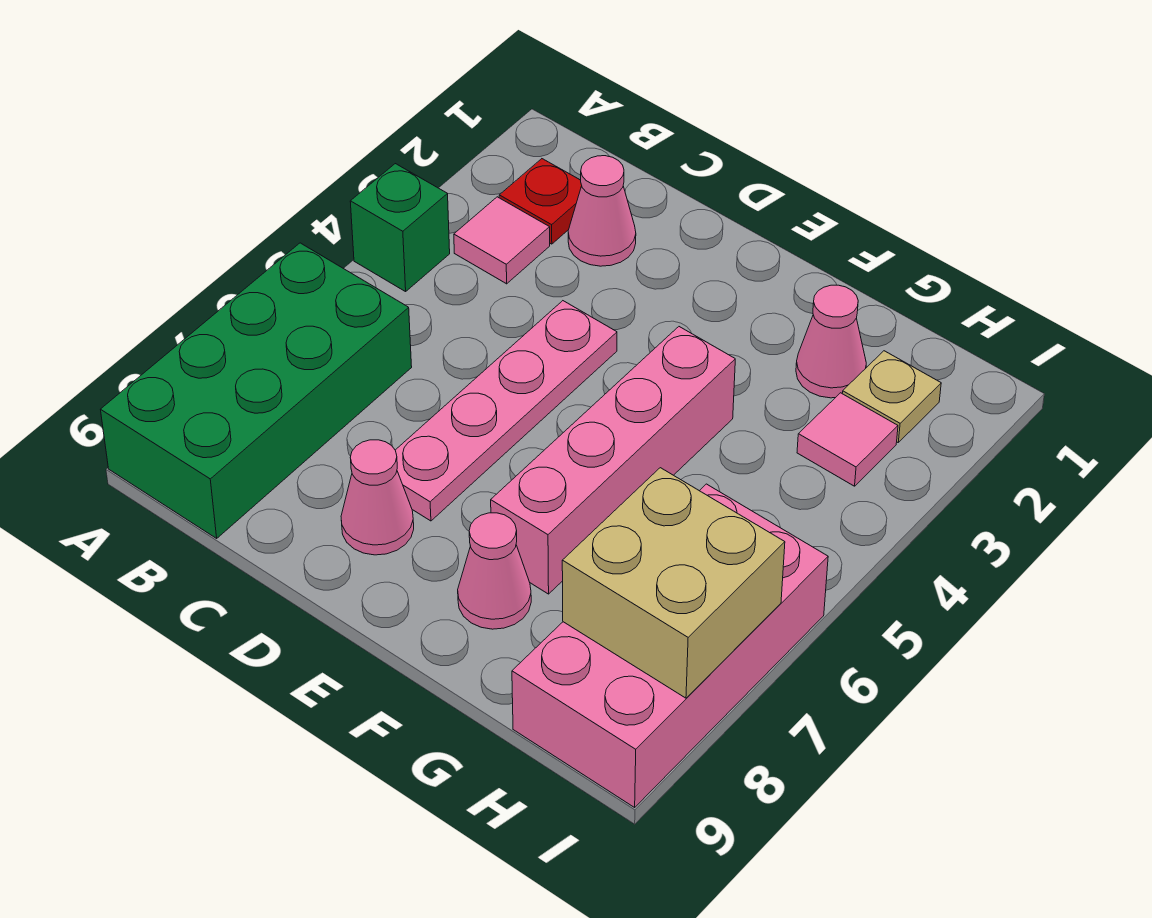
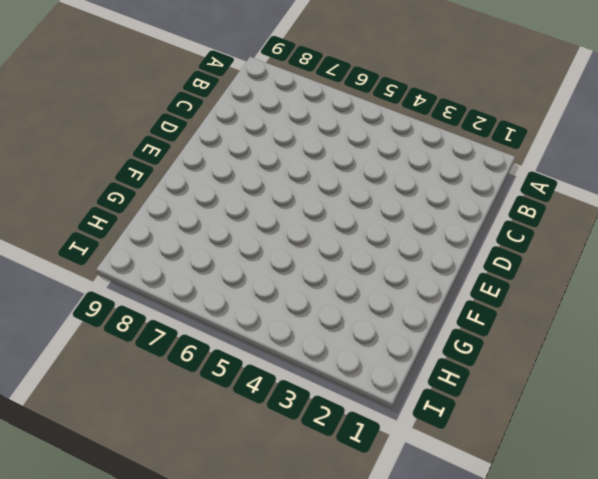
none -> green 1x1 brick [350,164,450,292]
none -> green 2x4 brick [101,243,412,538]
none -> red 1x1 plate [499,159,582,244]

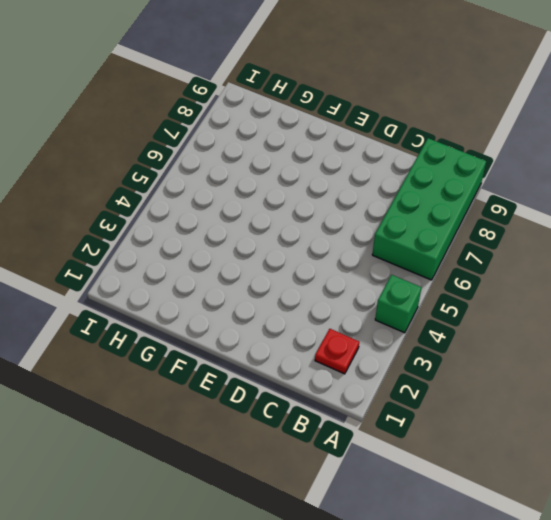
none -> pink 1x1 tile [454,197,550,284]
none -> pink 1x1 cone [568,156,636,266]
none -> pink 1x4 plate [395,301,617,521]

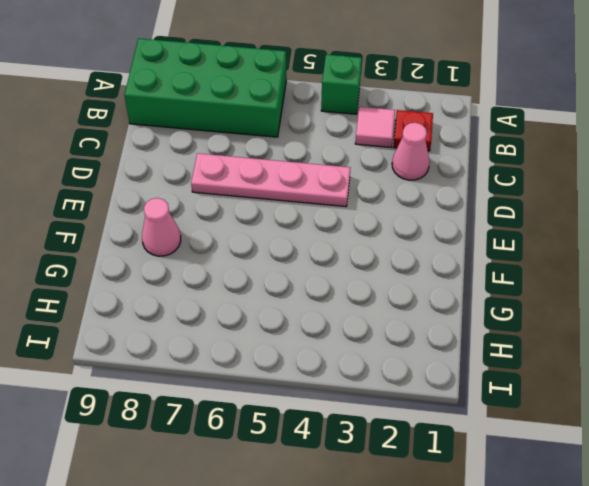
none -> pink 1x1 cone [341,440,414,555]
none -> pink 1x4 brick [491,327,735,594]
none -> pink 1x1 cone [796,285,866,398]

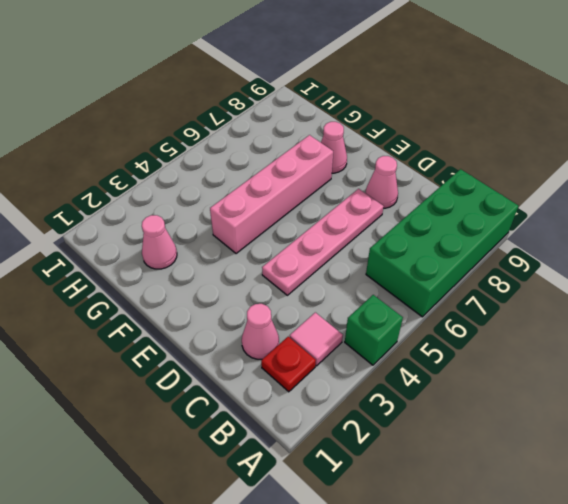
none -> tan 1x1 plate [842,351,941,442]
none -> pink 1x1 tile [797,393,898,486]
none -> pink 2x4 brick [512,484,828,807]

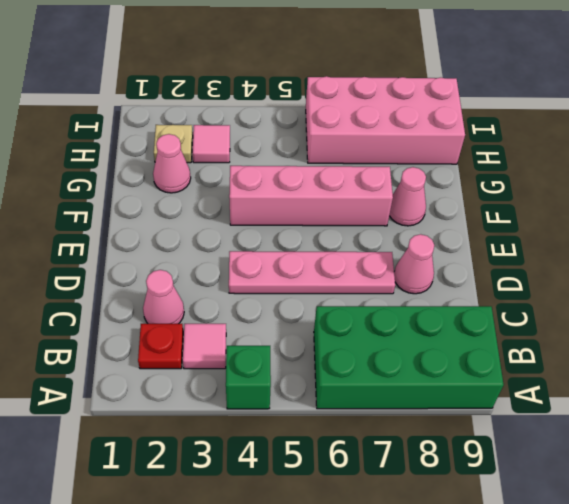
none -> tan 2x2 brick [562,468,785,698]

